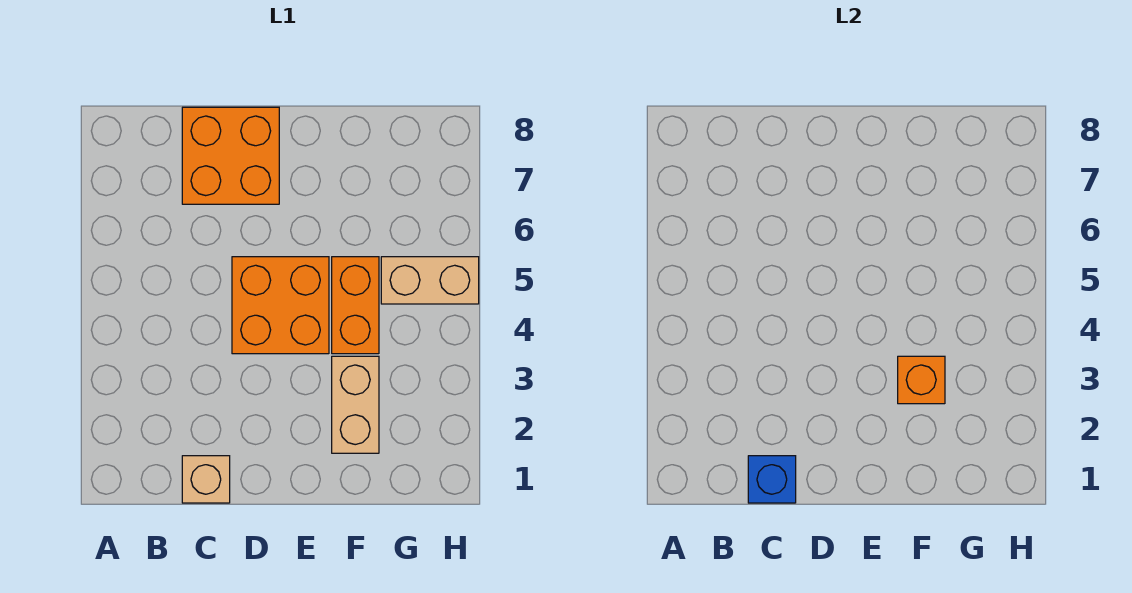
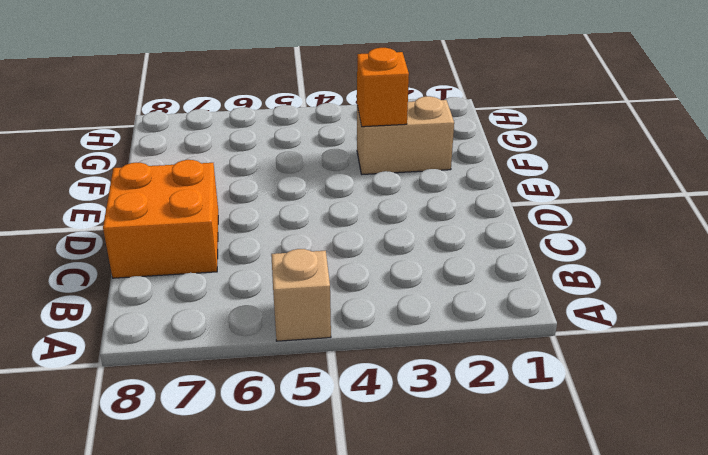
tan 1x1 brick [271,249,331,341] -> tan 1x1 brick moved to [182,456,230,503]
none -> orange 2x2 brick [232,257,329,354]
none -> orange 1x2 brick [332,257,379,354]

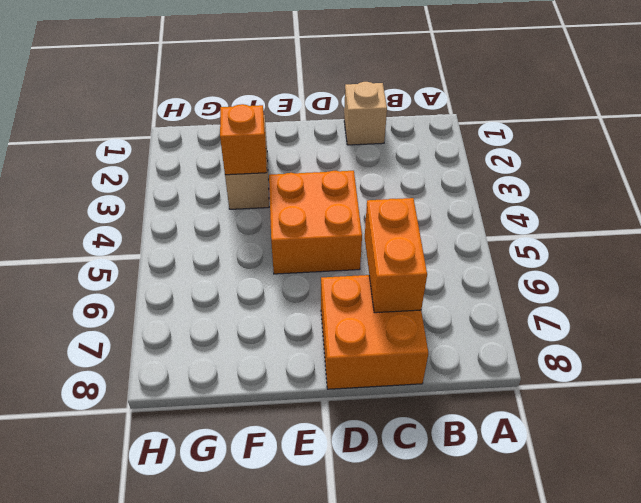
orange 1x2 brick [365,198,427,313] -> orange 1x2 brick moved to [332,257,379,354]
none -> tan 1x2 brick [381,257,479,304]
none -> blue 1x1 brick [748,456,796,503]

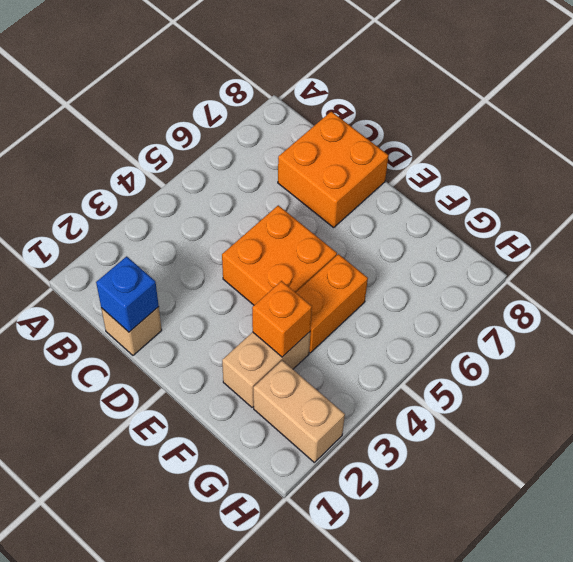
tan 1x2 brick [253,360,345,462] -> tan 1x2 brick moved to [381,257,479,304]

